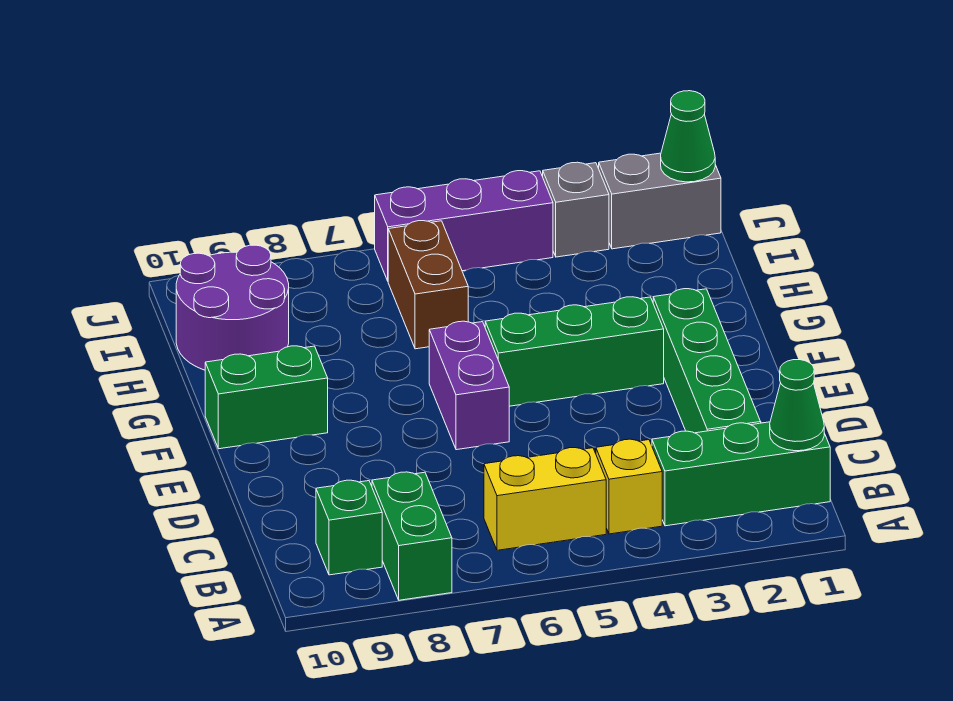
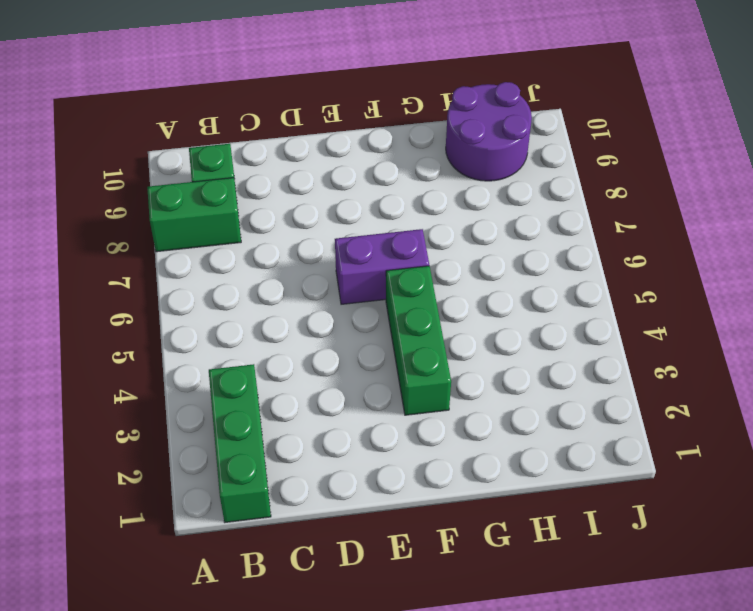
none -> yellow 1x1 brick [596,439,662,534]
none -> yellow 1x2 brick [484,448,606,550]
none -> green 1x4 brick [653,289,761,433]

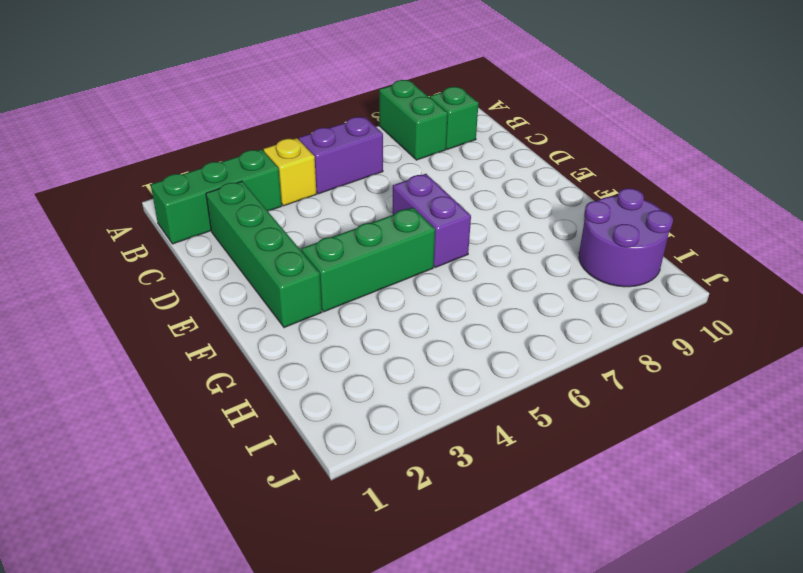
purple 1x2 brick [299,117,383,194] -> yellow 1x2 brick [484,448,606,550]
none -> green 1x2 brick [205,346,328,449]
none -> brown 1x2 brick [388,221,468,349]
none -> grey 1x2 brick [599,153,721,249]

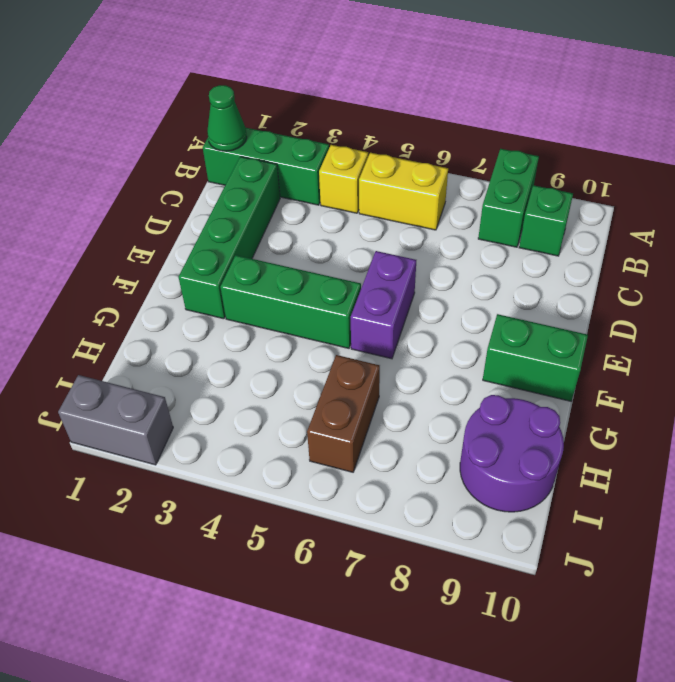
none -> grey 1x1 brick [543,162,609,257]
none -> purple 1x3 brick [375,171,553,281]
none -> green 1x1 cone [661,91,715,182]

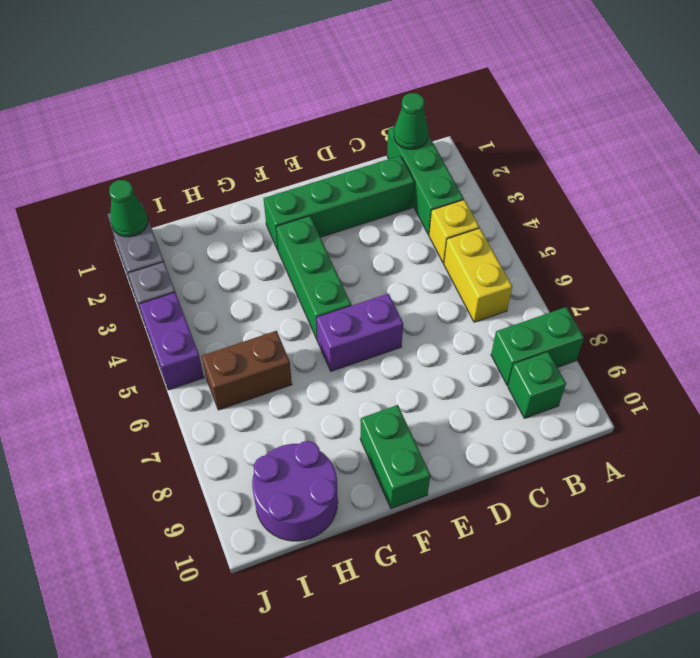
purple 1x2 brick [139,292,204,390] -> purple 1x3 brick [375,171,553,281]

